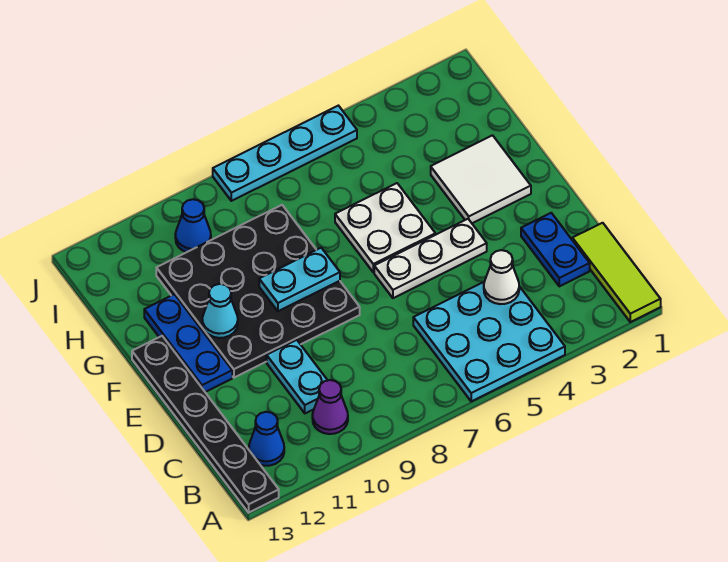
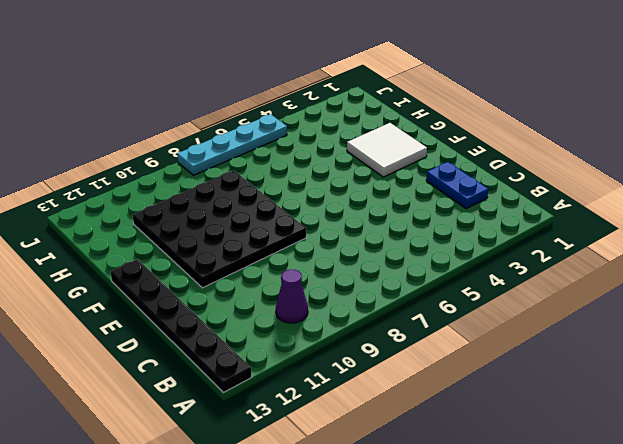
none -> lime 1x3 tile [572,223,661,322]
none -> cyan 3x3 plate [413,282,565,401]
none -> blue 1x1 cone [249,412,284,466]

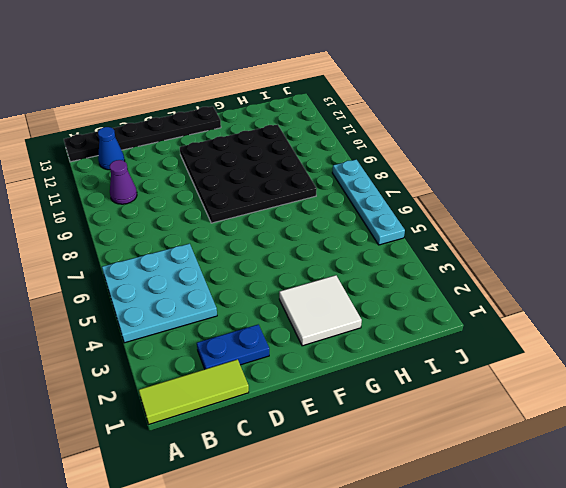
none -> cyan 1x2 plate [267,340,328,413]
none -> white 1x3 plate [374,219,487,298]
none -> blue 1x3 plate [144,294,232,392]

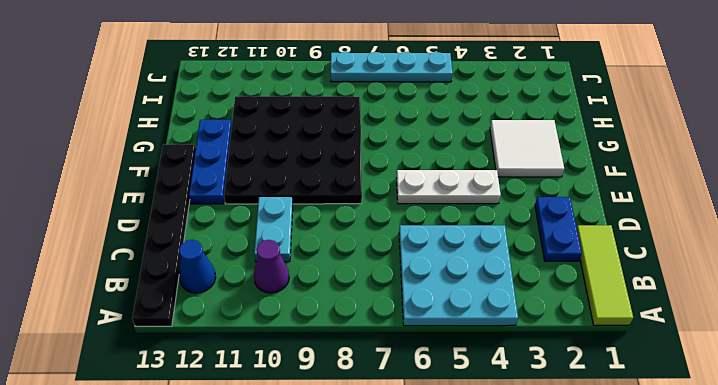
none -> white 2x2 plate [335,183,435,272]
none -> blue 1x1 cone [175,199,211,252]
none -> white 1x1 cone [484,250,519,304]

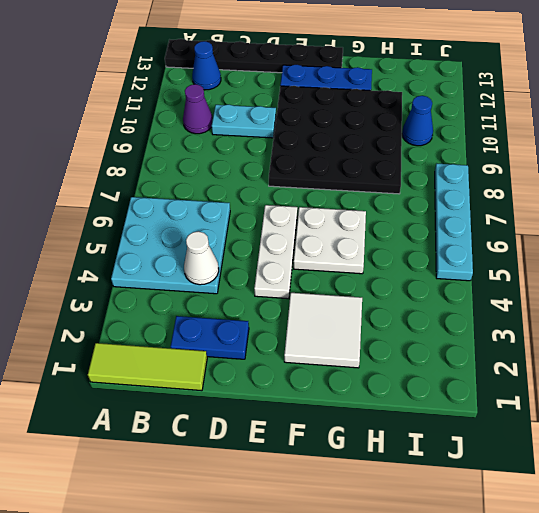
none -> cyan 1x2 plate [259,248,340,311]
none -> cyan 1x1 cone [202,284,238,338]

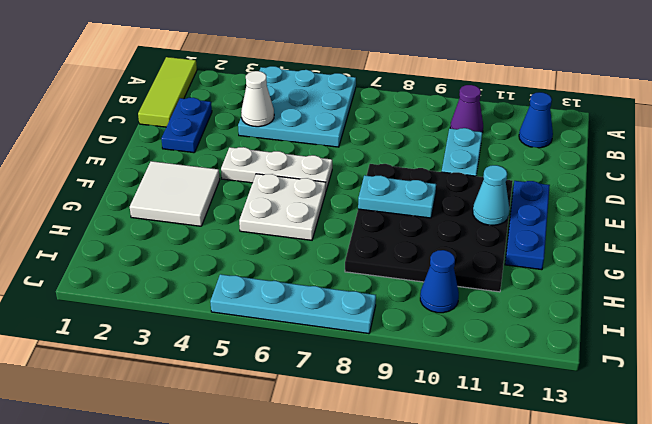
none -> black 1x6 plate [132,336,279,513]

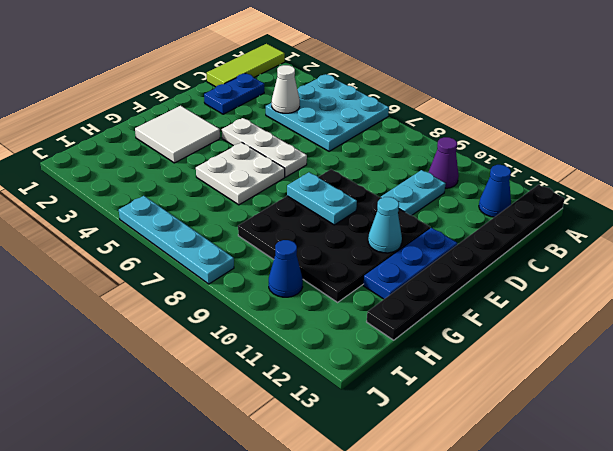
black 1x8 plate [367,185,565,340] -> black 1x6 plate [132,336,279,513]

